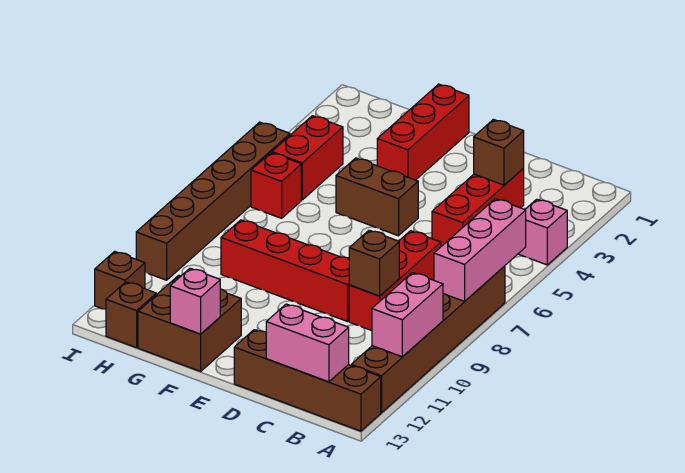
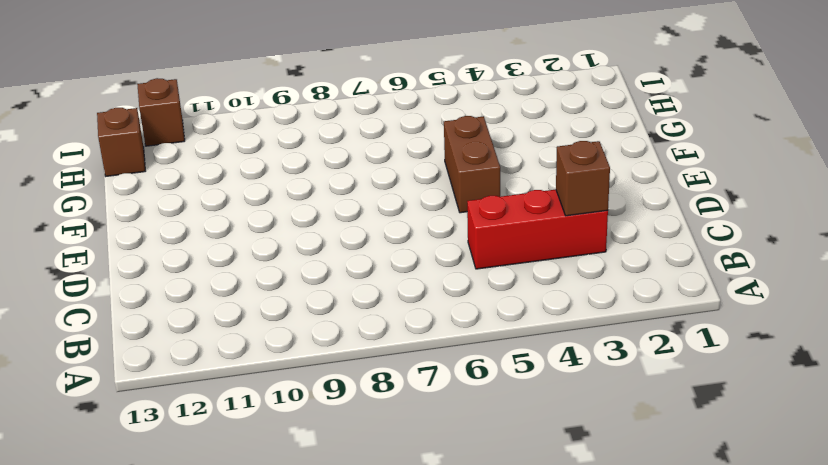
none -> pink 1x1 brick [519,199,567,265]
none -> brown 1x6 brick [351,266,505,413]
none -> brown 1x4 brick [234,330,381,431]

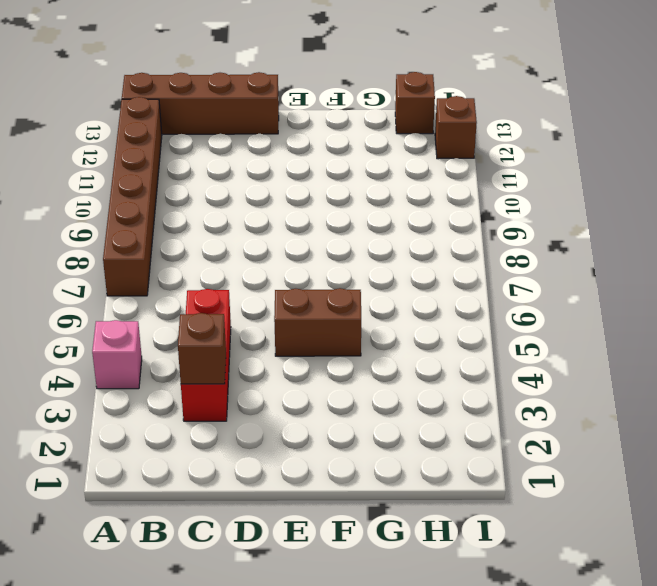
none -> red 1x3 brick [349,231,441,331]
none -> red 1x4 brick [221,220,349,321]
none -> red 1x3 brick [377,84,469,180]

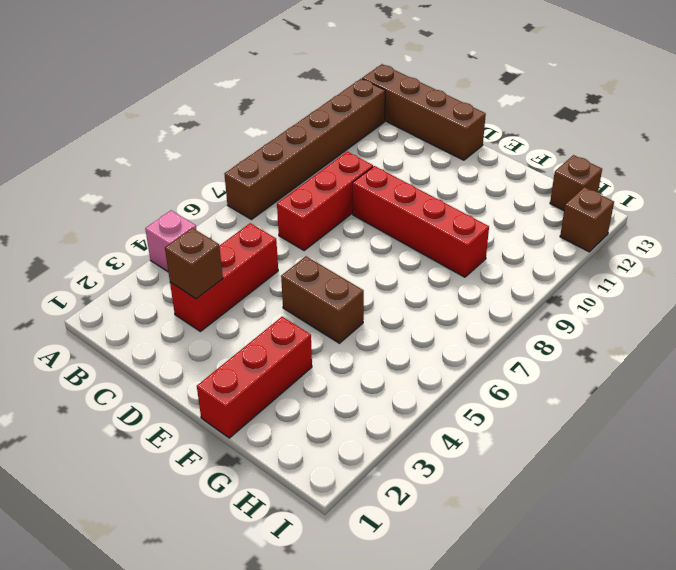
none -> brown 2x2 brick [138,275,241,371]
none -> red 1x2 brick [272,116,343,200]
none -> red 1x1 brick [251,153,301,218]

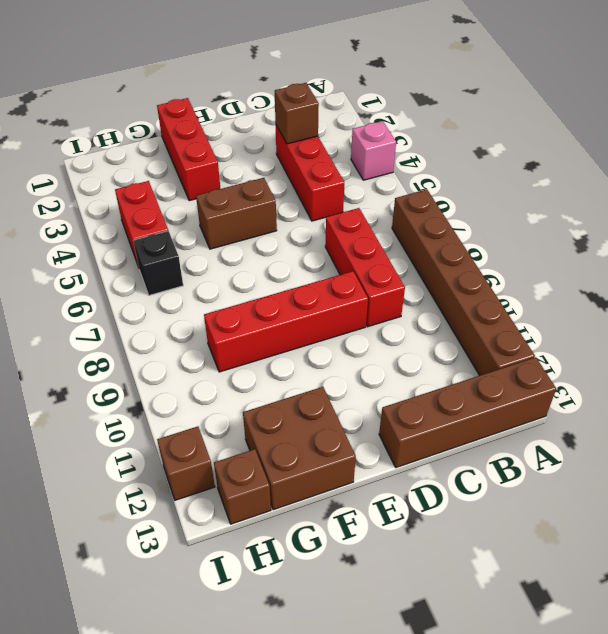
black 1x1 brick [133,231,183,295] -> red 1x1 brick [251,153,301,218]
none -> brown 1x6 brick [136,122,290,280]
none -> pink 1x3 brick [434,199,526,301]
none -> pink 1x2 brick [372,273,443,357]

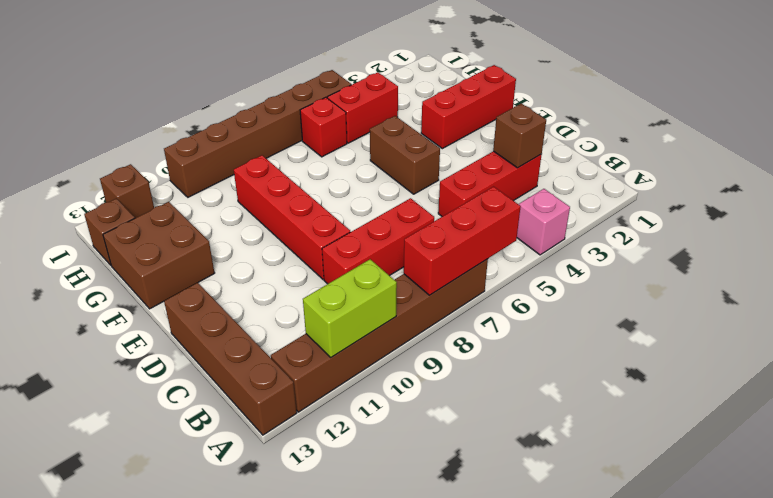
red 1x3 brick [404,187,521,295] -> pink 1x3 brick [434,199,526,301]
lime 1x2 brick [303,259,397,357] -> pink 1x2 brick [372,273,443,357]
none -> pink 1x2 brick [266,304,349,382]
none -> brown 1x1 brick [349,230,399,296]
none -> pink 1x1 brick [170,268,220,334]

